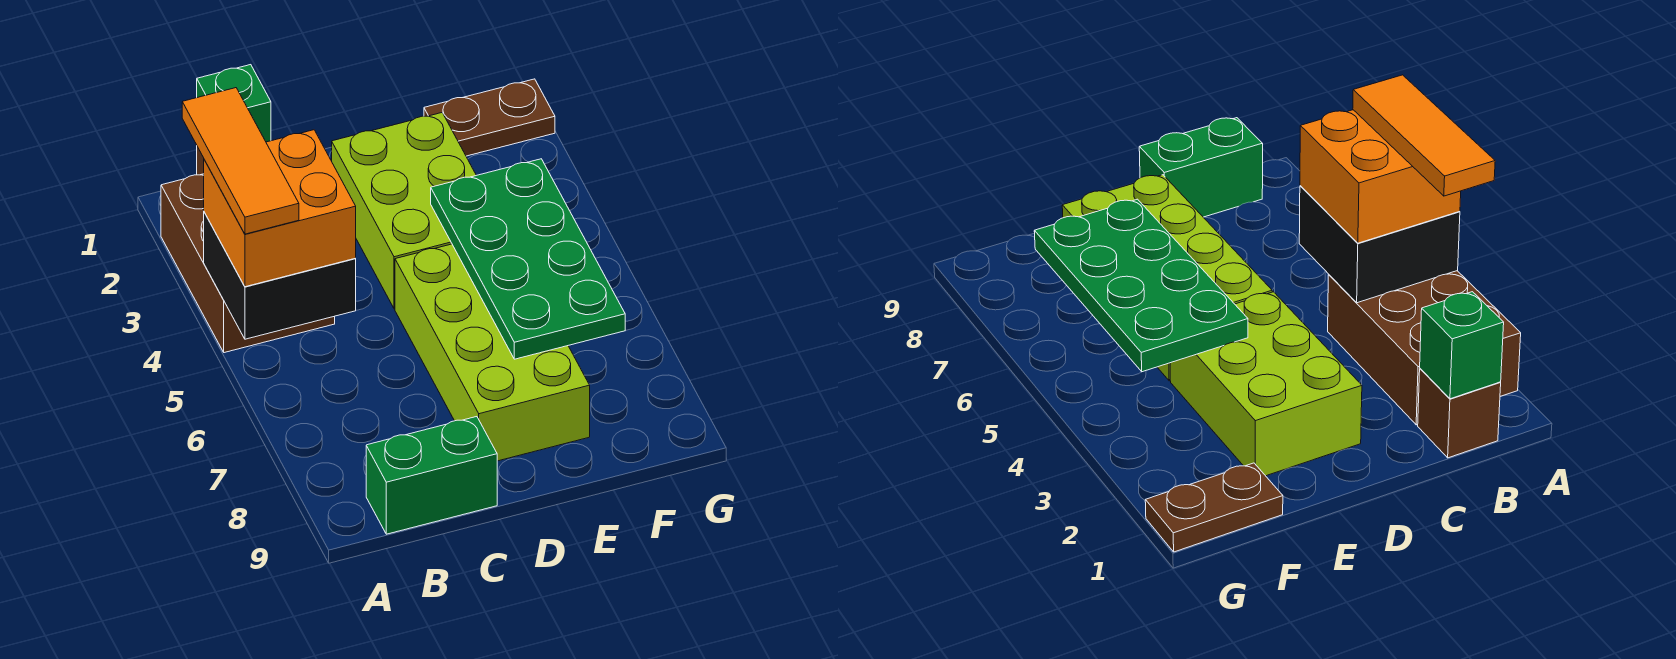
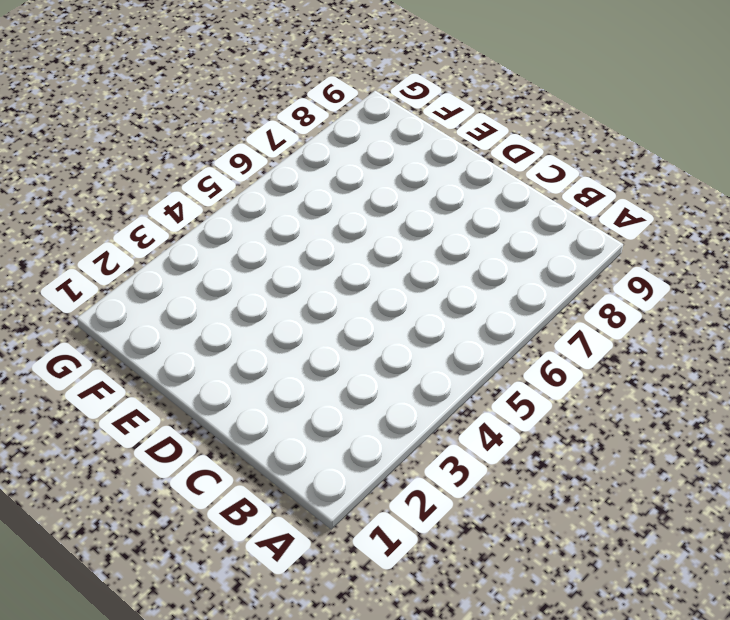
none -> brown 2x3 brick [161,174,335,353]
none -> brown 1x1 brick [1418,369,1501,458]

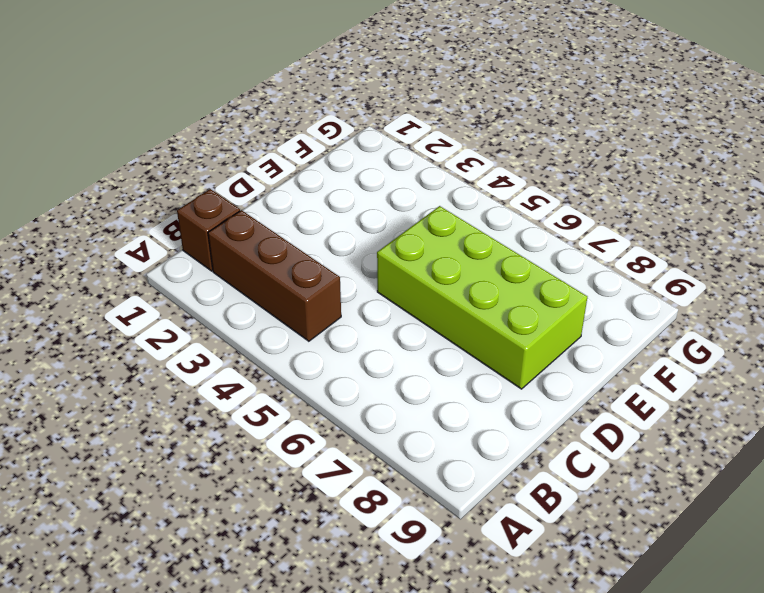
brown 1x3 brick [208,210,341,341] -> brown 2x3 brick [161,174,335,353]
none -> green 1x2 brick [366,417,497,534]
none -> lime 2x3 brick [332,113,476,309]

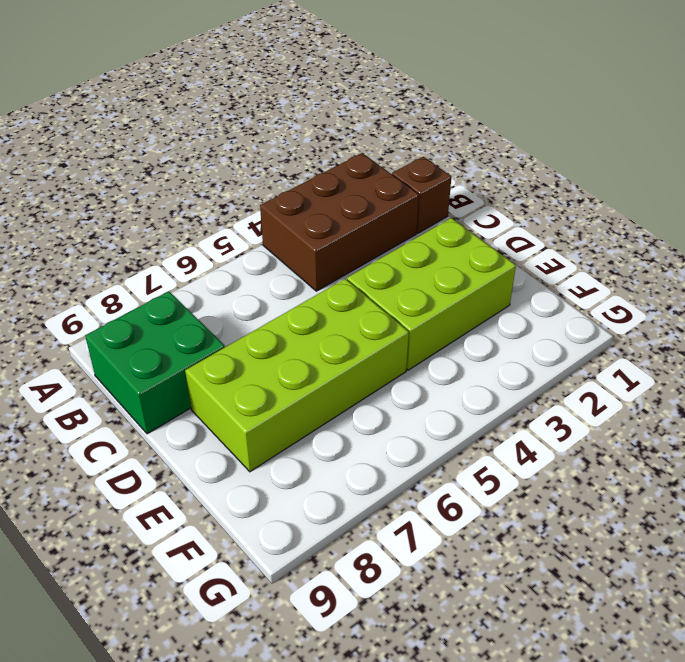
green 2x2 brick [85,291,225,434] -> green 1x2 brick [366,417,497,534]
none -> brown 1x2 plate [424,79,555,156]
none -> black 2x2 brick [204,212,356,339]

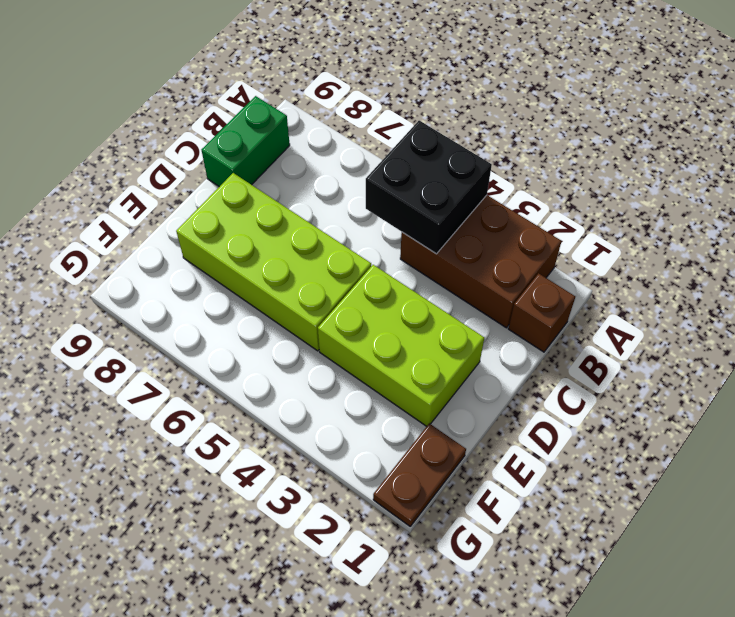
none -> green 1x1 brick [197,65,271,142]
none -> green 2x4 plate [431,159,625,359]

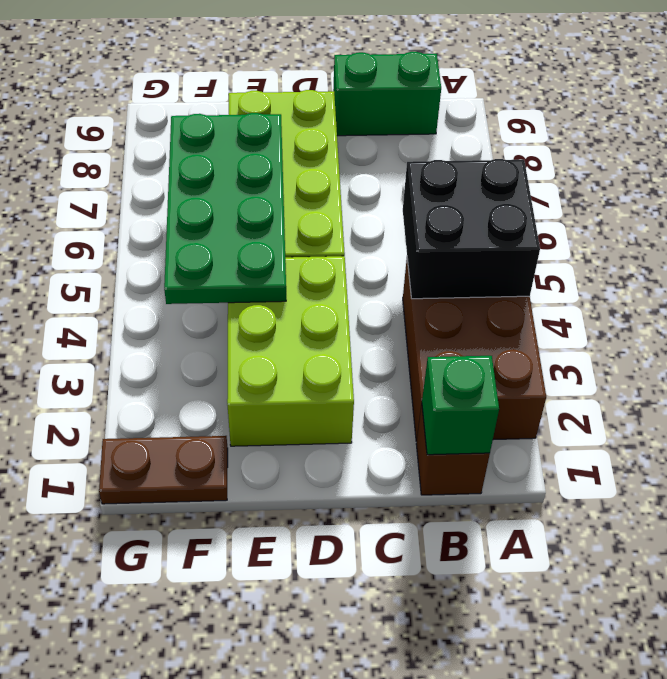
none -> orange 2x2 brick [204,130,356,287]
none -> orange 1x3 tile [182,88,299,234]

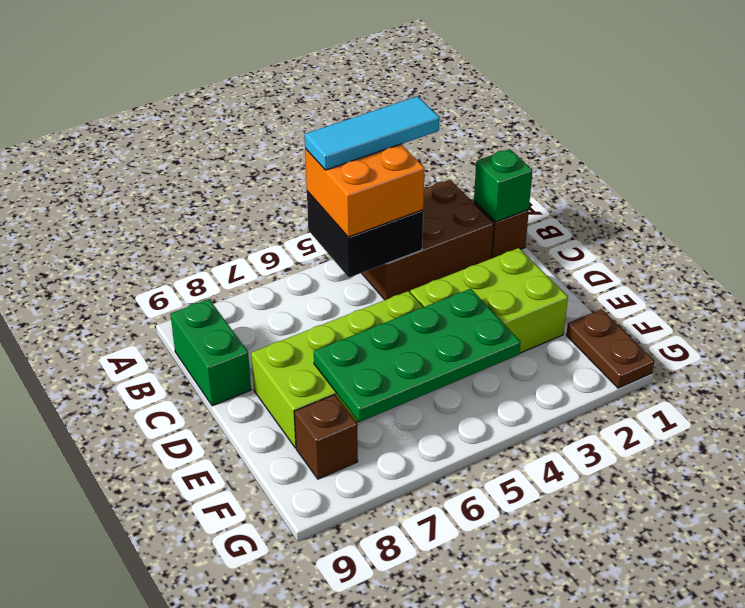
cyan 1x3 tile [305,96,440,170] -> orange 1x3 tile [182,88,299,234]
brown 1x1 brick [294,395,358,479] -> none

